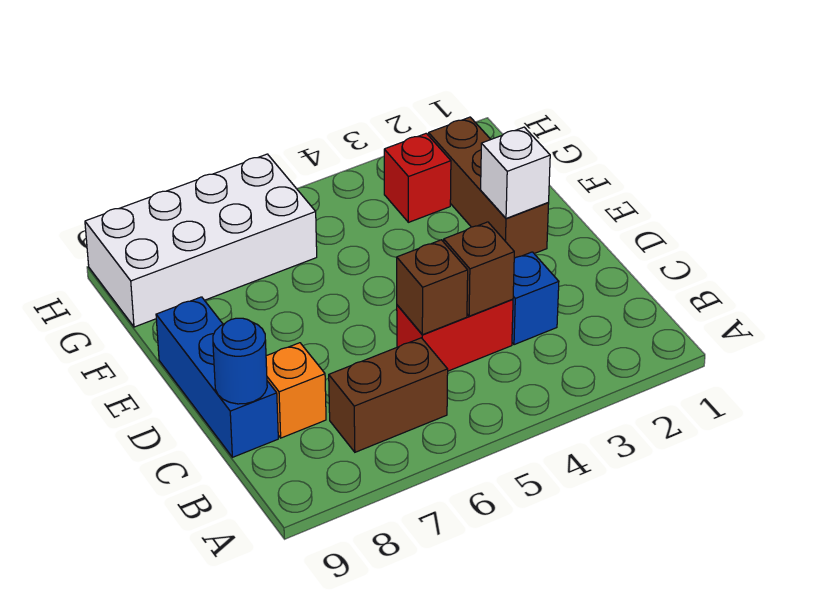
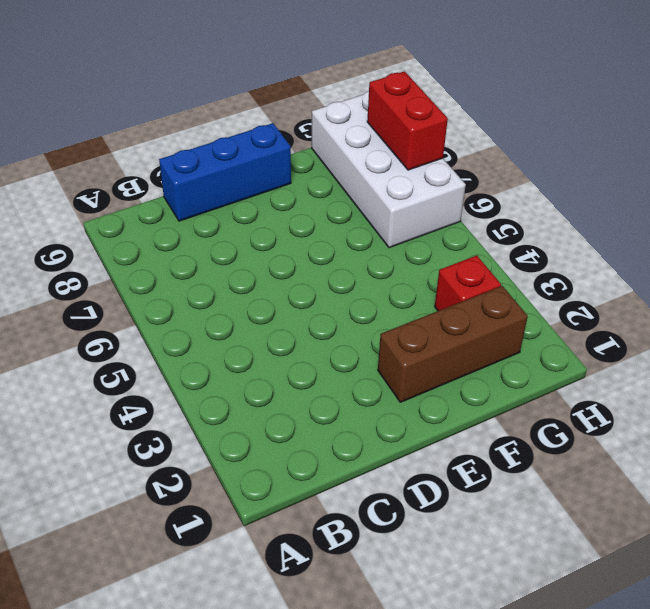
red 1x2 brick [367,71,448,170] -> red 1x2 brick moved to [397,299,513,371]
none -> brown 1x2 brick [329,338,448,452]
none -> blue 1x1 brick [512,252,559,345]
none -> orange 1x1 brick [266,343,326,438]

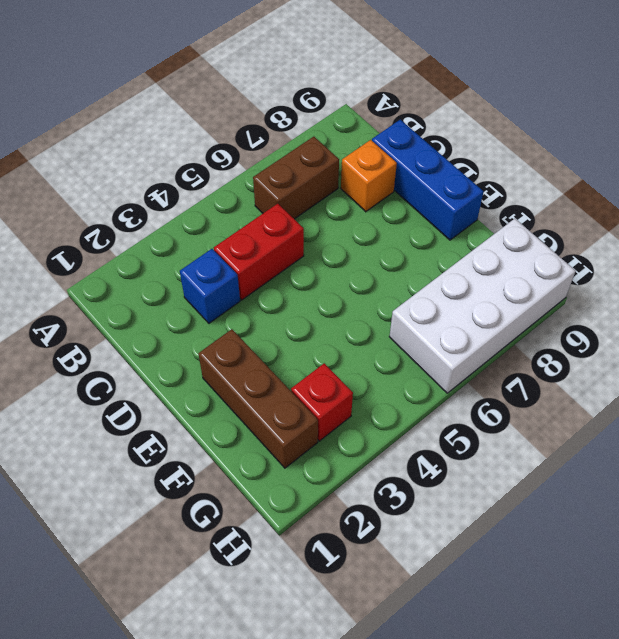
none -> brown 1x1 brick [444,222,514,316]
none -> brown 1x1 brick [397,240,468,335]
none -> blue 1x1 round brick [213,318,267,404]

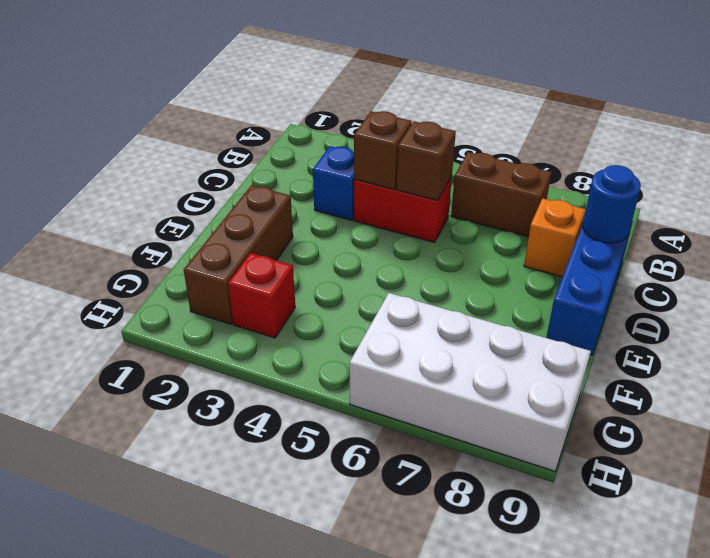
none -> white 1x1 brick [481,127,550,218]

